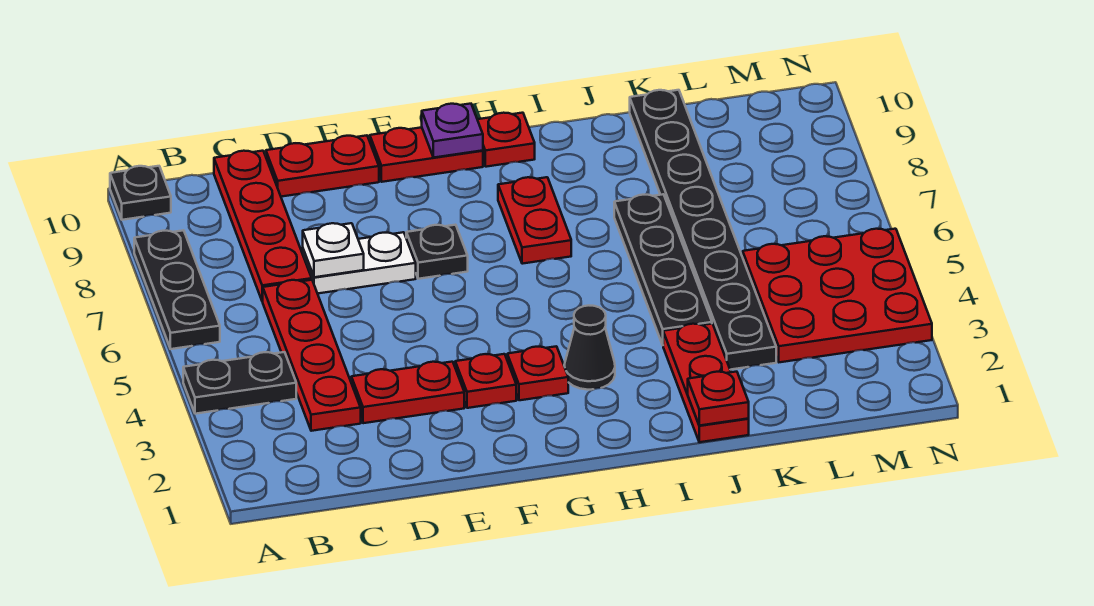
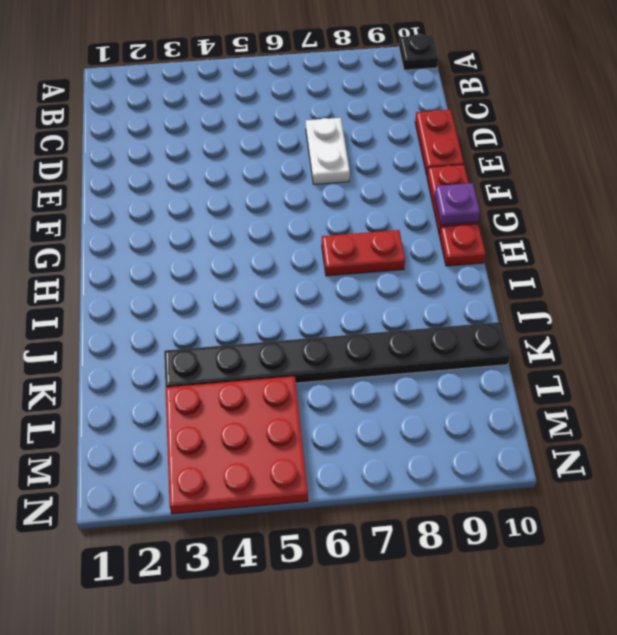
none -> black 1x2 plate [183,352,296,414]
none -> black 1x3 plate [134,230,220,349]
none -> red 1x4 plate [262,280,361,431]

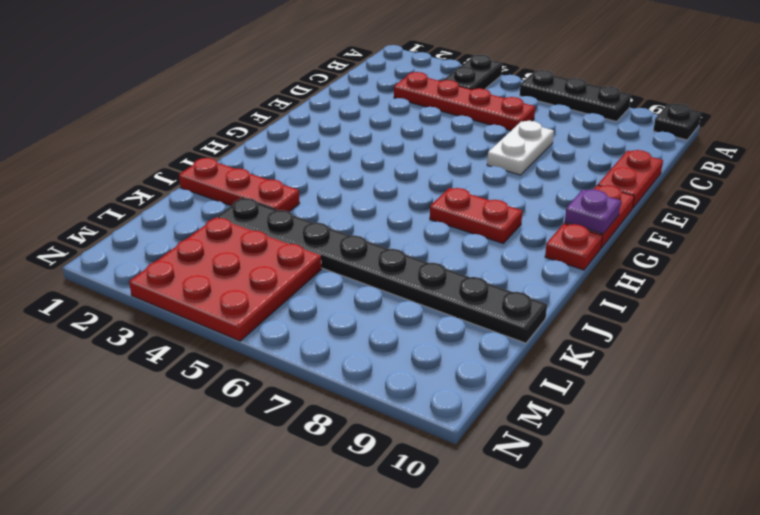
none -> red 1x4 plate [214,151,312,301]
none -> red 1x2 plate [351,362,464,423]
none -> red 1x1 plate [455,354,516,408]

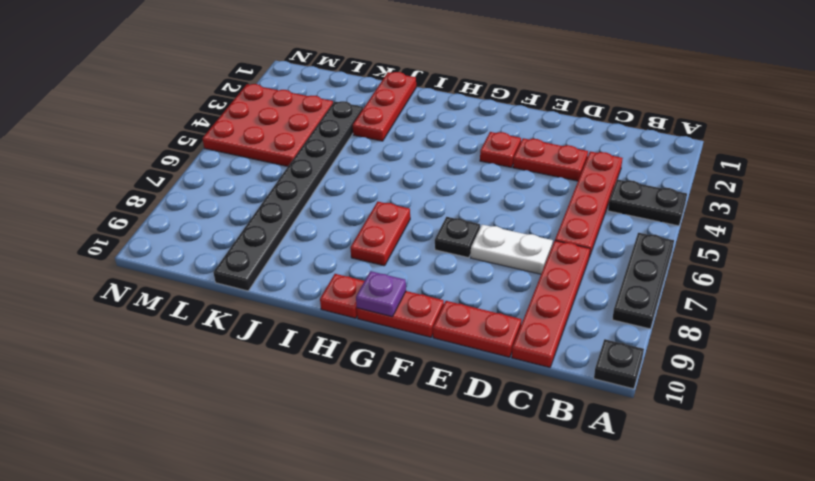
none -> red 1x1 plate [507,346,568,400]
none -> black 1x1 cone [564,306,615,390]
none -> black 1x4 plate [614,194,712,345]

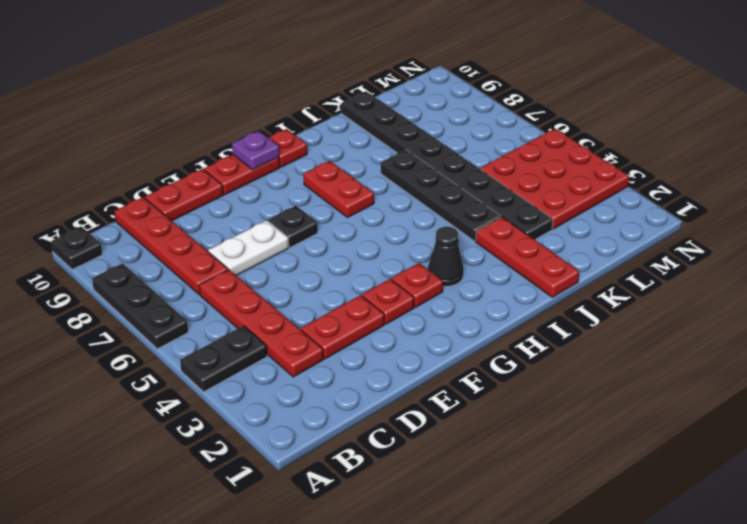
none -> white 1x1 plate [303,223,364,277]
none -> red 1x1 plate [688,372,749,426]

